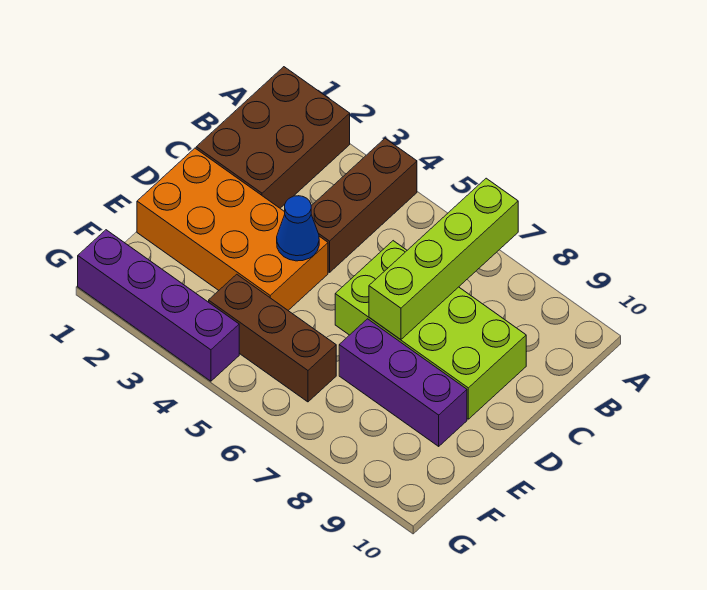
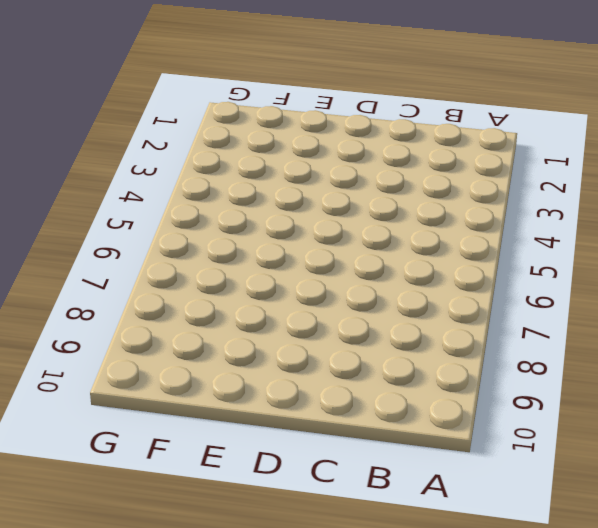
none -> brown 2x3 brick [196,67,350,208]
none -> brown 1x3 brick [311,139,417,272]

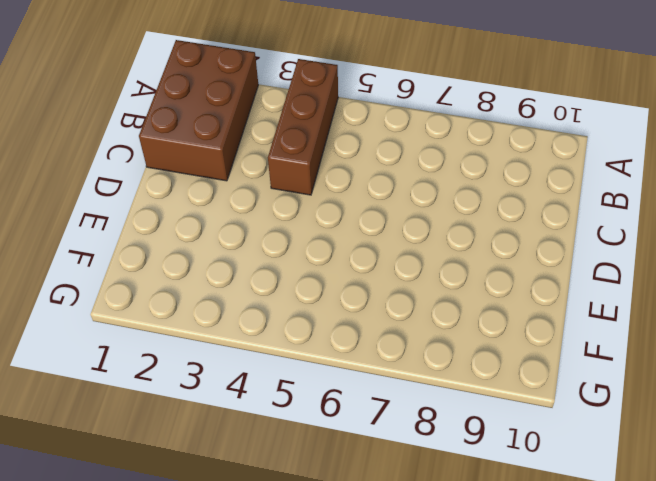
none -> lime 2x4 brick [335,241,526,419]
none -> orange 2x4 brick [137,148,328,310]

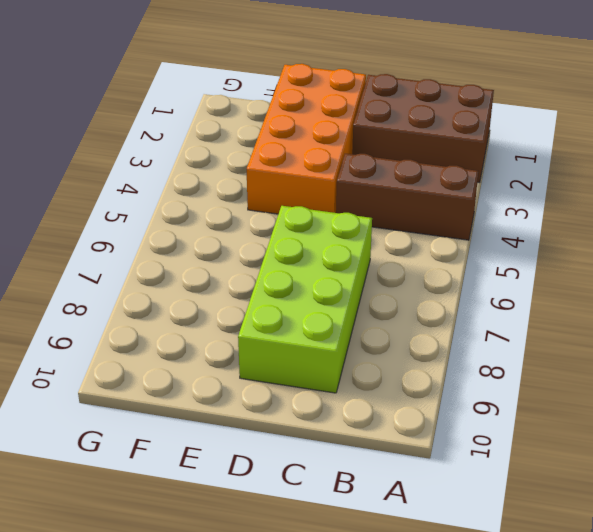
none -> purple 1x3 brick [339,319,467,446]
none -> brown 1x3 brick [209,274,336,402]

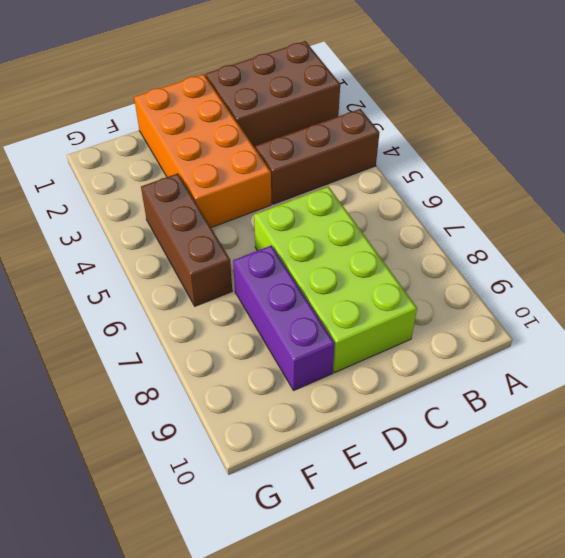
none -> purple 1x4 brick [78,230,239,381]
none -> lime 1x4 brick [369,178,518,340]

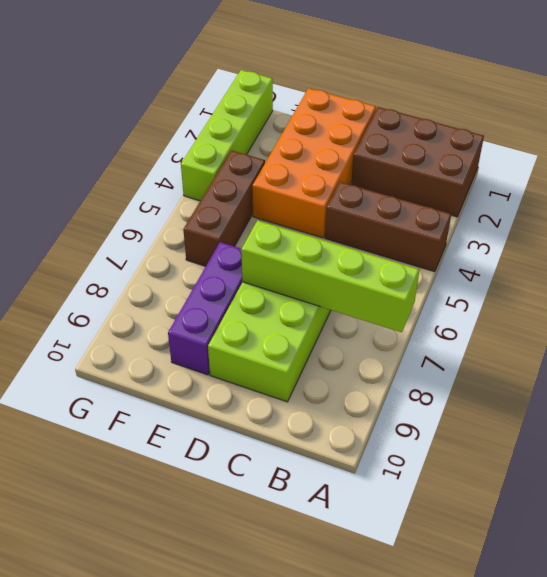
lime 1x4 brick [181,70,273,201] -> purple 1x4 brick [78,230,239,381]
none -> blue 1x1 cone [277,196,319,261]

